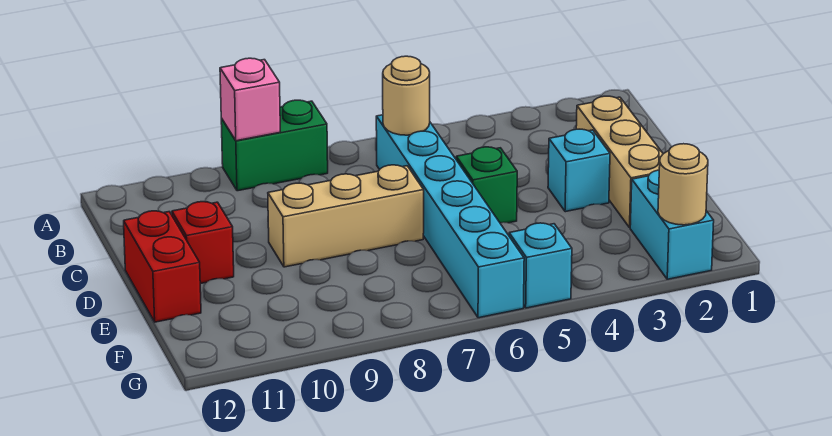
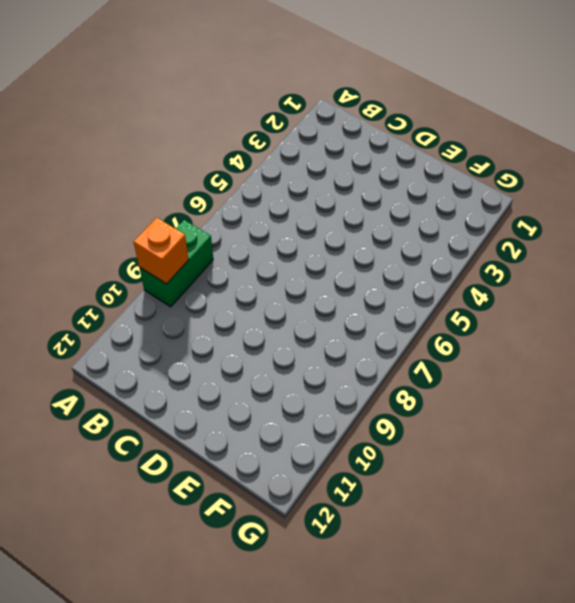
orange 1x1 brick [134,218,189,284] -> pink 1x1 brick [220,58,280,141]
none -> cyan 1x6 brick [376,115,524,318]
none -> tan 1x3 brick [576,96,663,227]
none -> cyan 1x1 brick [548,129,610,212]

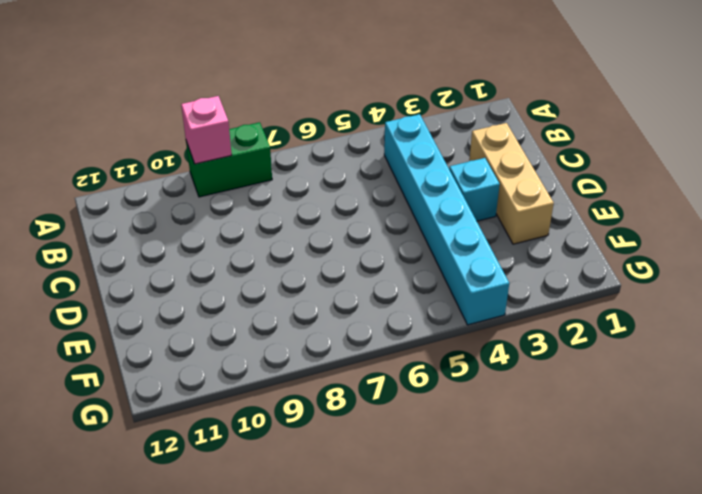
cyan 1x6 brick [384,114,509,325] -> cyan 1x6 brick moved to [376,115,524,318]
none -> green 1x1 brick [456,147,517,223]
none -> tan 1x3 brick [268,165,424,267]
none -> red 1x1 brick [172,202,234,284]

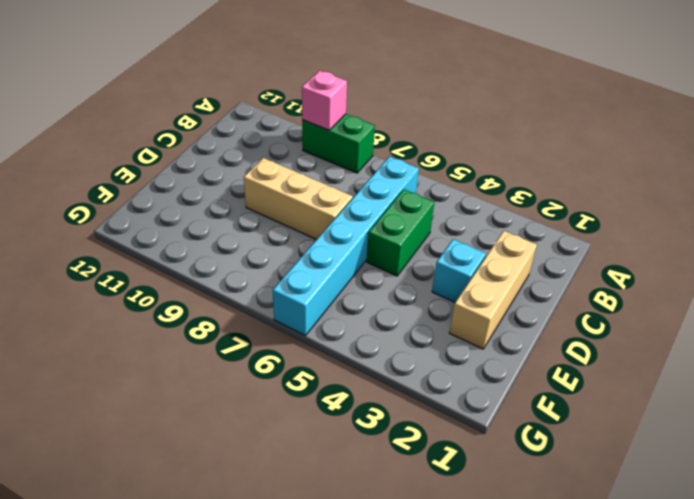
green 1x2 brick [367,189,434,276] -> green 1x1 brick [456,147,517,223]
none -> red 1x1 brick [172,202,234,284]
none -> red 1x2 brick [124,211,201,322]
none -> cyan 1x2 brick [630,170,714,279]

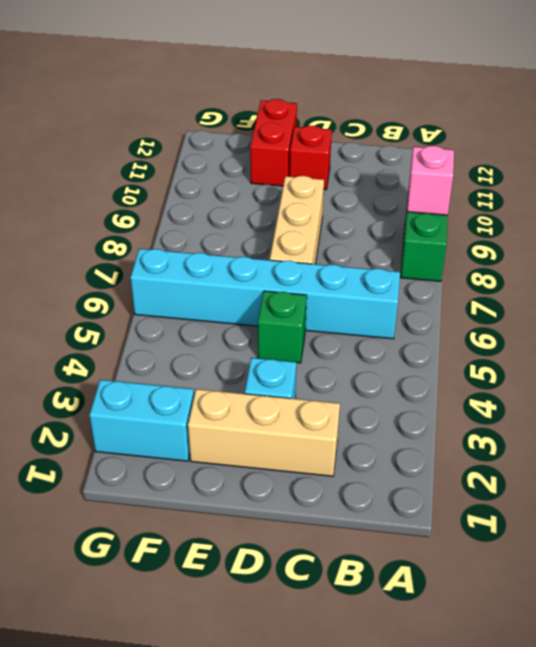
red 1x2 brick [250,99,297,186] -> red 1x2 brick turned to [124,211,201,322]
none -> cyan 1x1 brick [509,223,572,308]
none -> tan 1x1 round brick [383,56,430,135]
none -> tan 1x1 round brick [658,144,708,225]

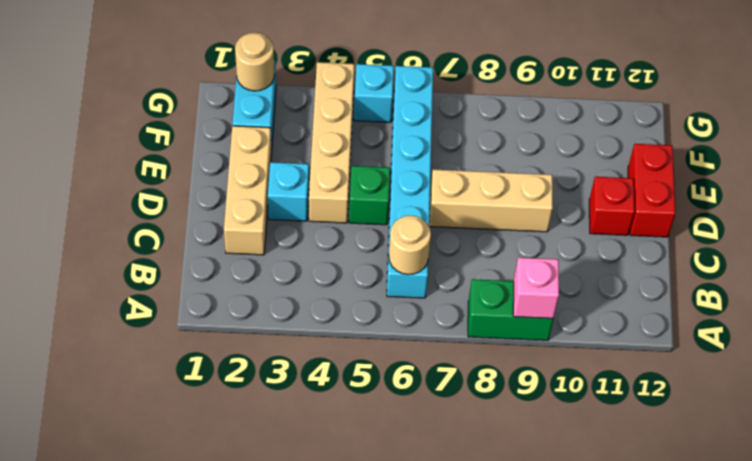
tan 1x4 brick [309,62,354,223] -> none

